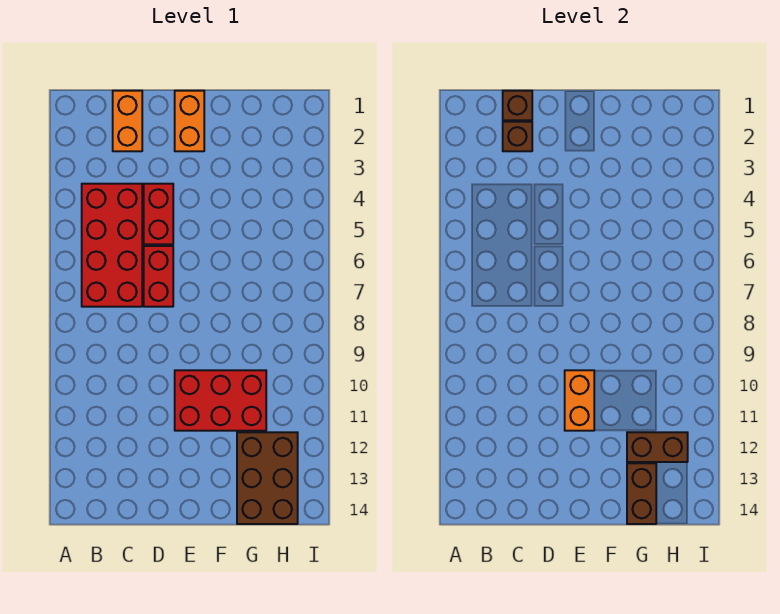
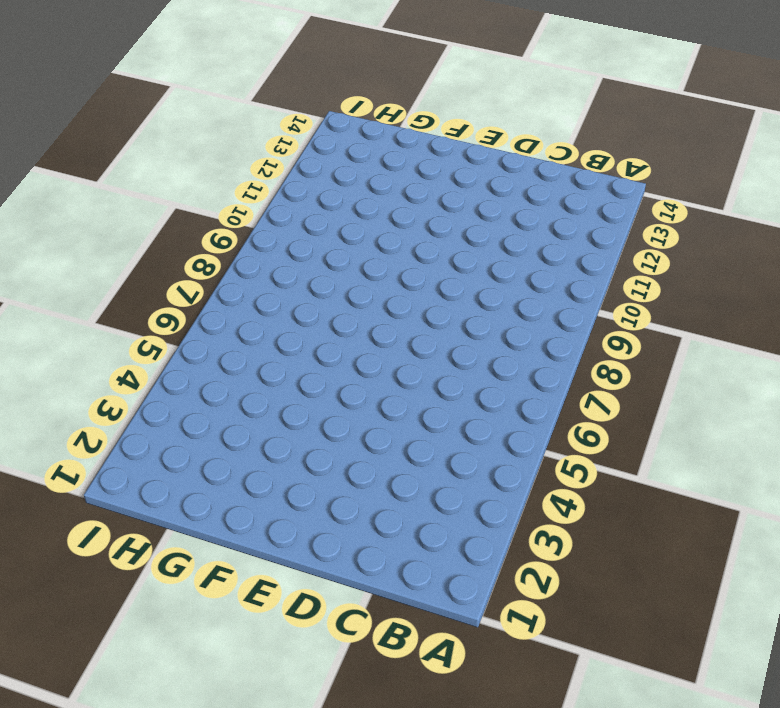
none -> red 2x4 brick [82,184,142,307]
none -> orange 1x2 brick [113,91,142,151]
none -> red 1x2 brick [144,184,173,244]

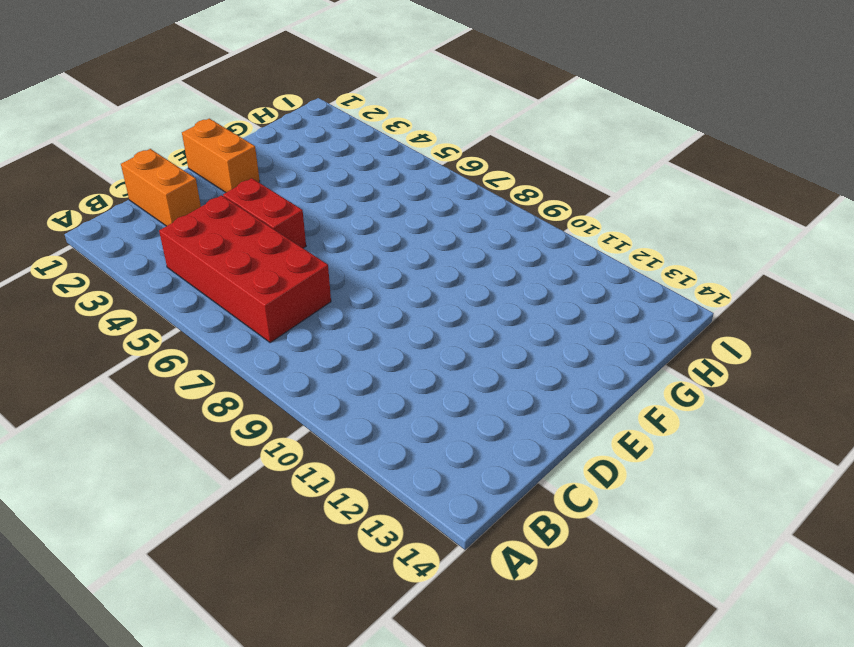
none -> red 1x2 brick [144,246,173,307]
none -> red 2x3 brick [175,370,266,431]
none -> brown 2x3 brick [237,432,298,524]

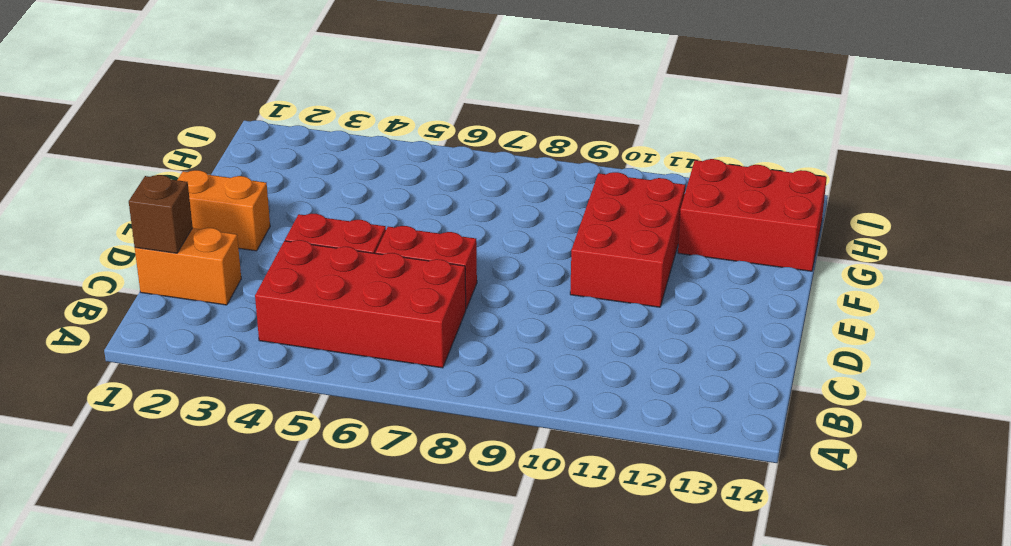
red 2x3 brick [678,159,827,271] -> brown 2x3 brick [237,432,298,524]
none -> brown 1x1 brick [503,122,532,151]
none -> orange 1x2 brick [565,370,594,431]
none -> brown 1x2 brick [627,432,688,462]

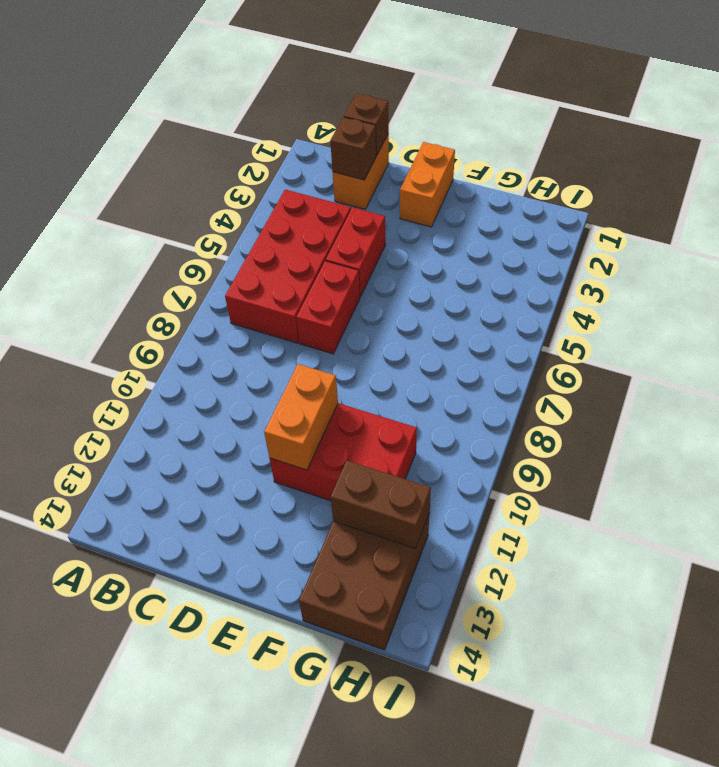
none -> brown 1x2 brick [627,463,656,524]

